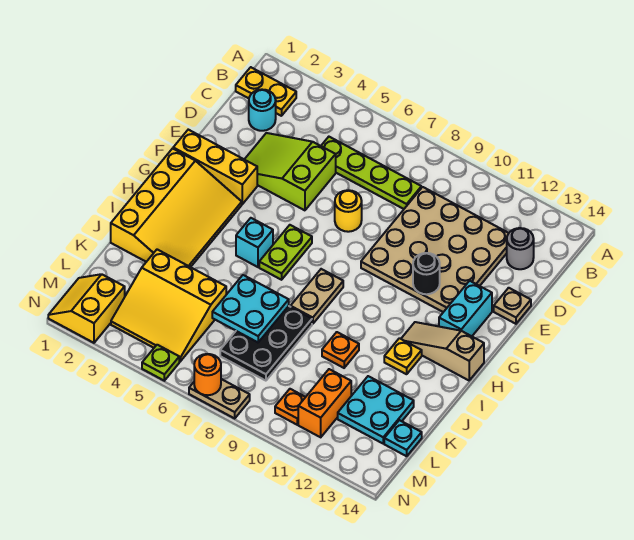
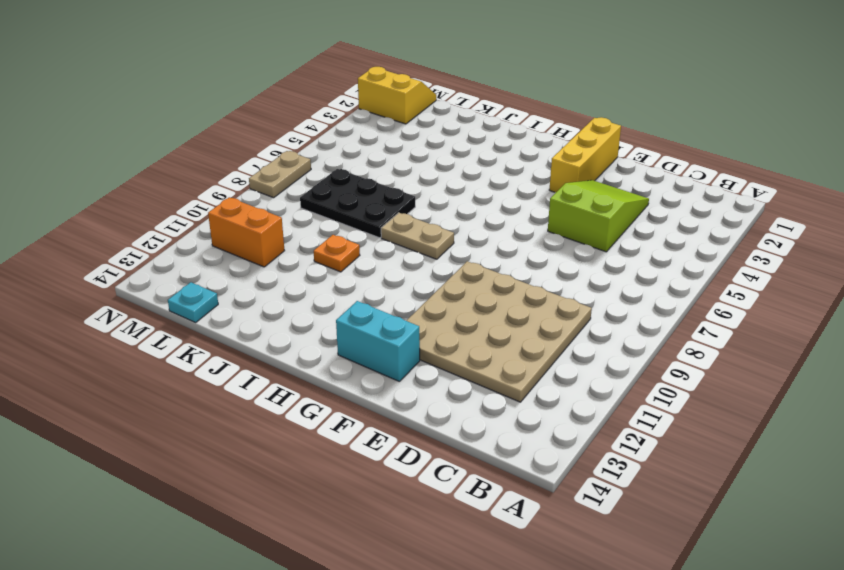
none -> yellow 1x2 plate [236,67,296,116]
none -> cyan 1x1 round brick [249,89,276,131]
none -> lime 1x4 plate [321,137,421,209]

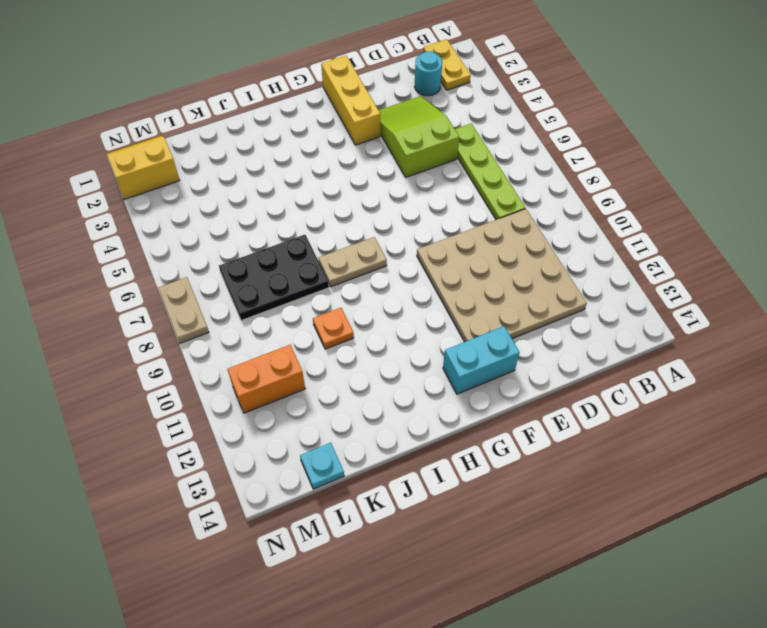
none -> grey 1x1 round brick [507,228,534,269]
none -> yellow 1x1 round brick [335,190,362,232]
none -> tan 1x1 plate [494,288,531,324]

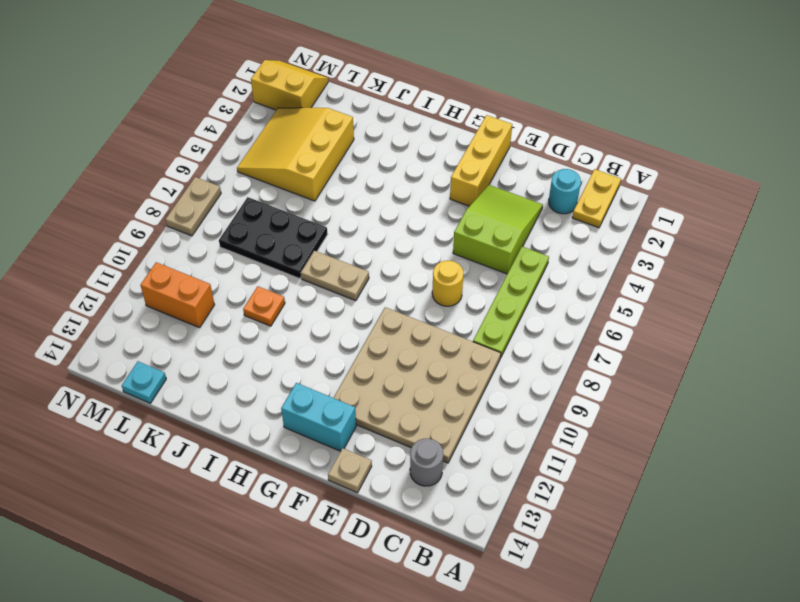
none -> yellow 3x4 slope [111,148,242,267]
none -> lime 1x2 plate [259,225,312,280]
none -> cyan 1x1 brick [236,218,273,267]

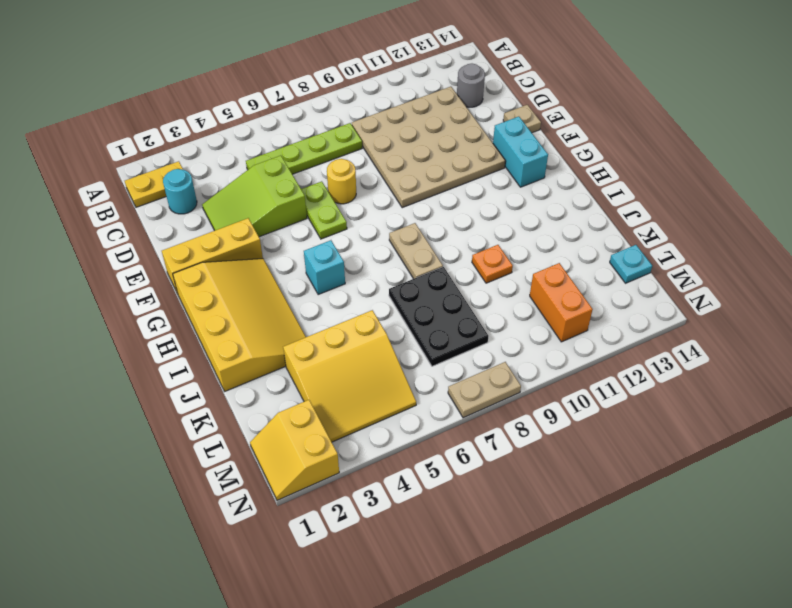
lime 1x2 plate [301,181,347,239] -> lime 1x2 plate moved to [259,225,312,280]
none -> tan 1x3 slope [401,322,484,380]
none -> yellow 1x1 plate [384,338,422,374]
none -> cyan 2x2 plate [338,376,414,443]

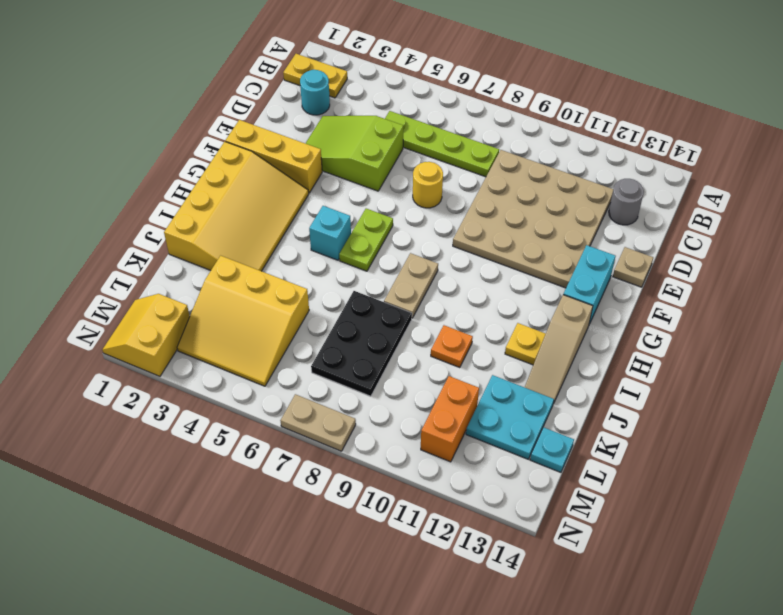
tan 1x3 slope [525,295,593,404] -> tan 1x3 slope turned to [401,322,484,380]
none -> orange 1x1 plate [275,389,305,425]
none -> lime 1x1 plate [142,345,179,381]
none -> black 1x1 round brick [413,253,440,294]

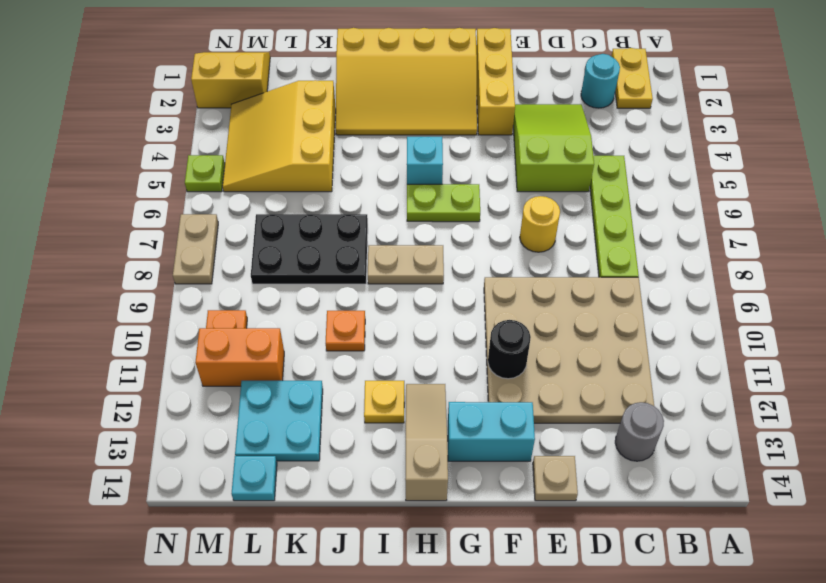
none -> cyan 2x2 plate [212,275,289,342]
none -> orange 1x1 round brick [194,354,221,395]

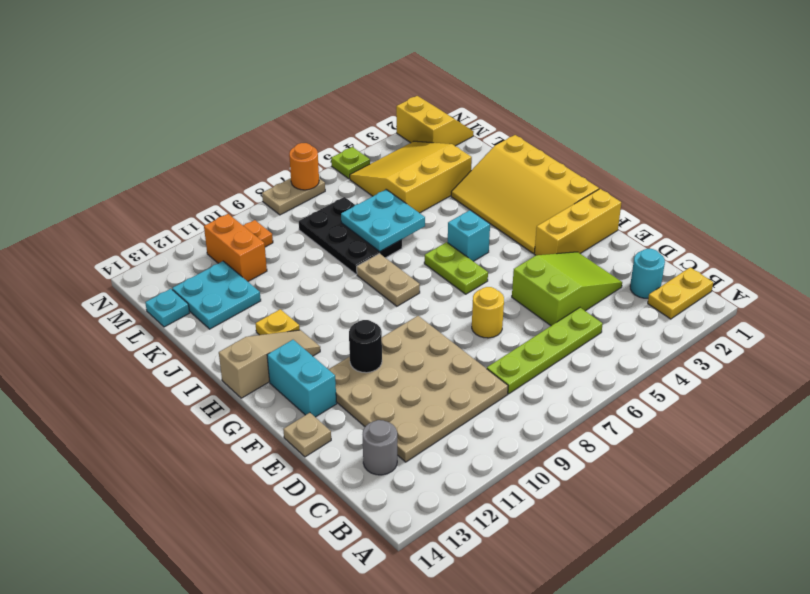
none -> orange 1x1 plate [322,332,359,368]

